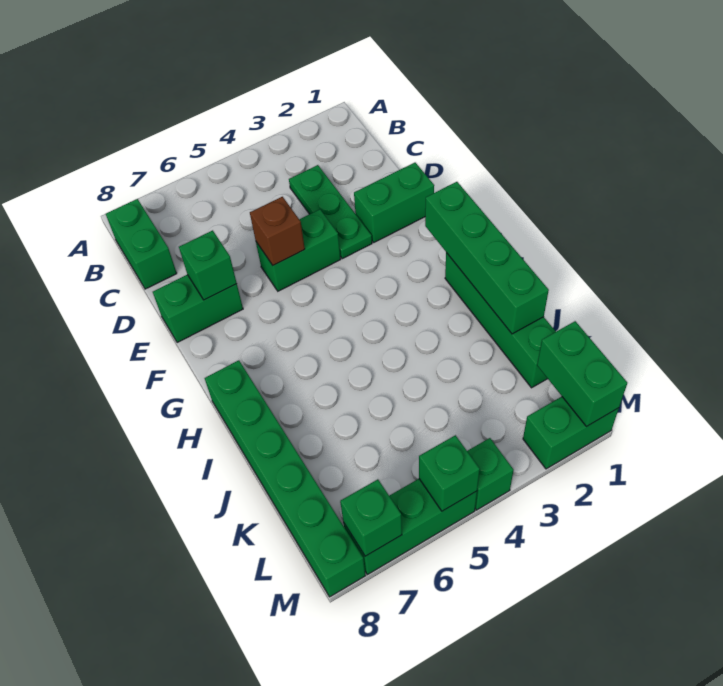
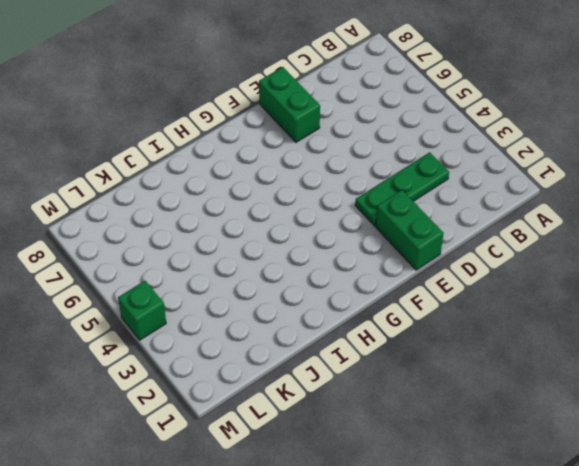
none -> green 1x2 brick [106,199,177,289]
none -> green 1x2 brick [256,209,341,291]
none -> green 1x4 brick [445,253,556,388]

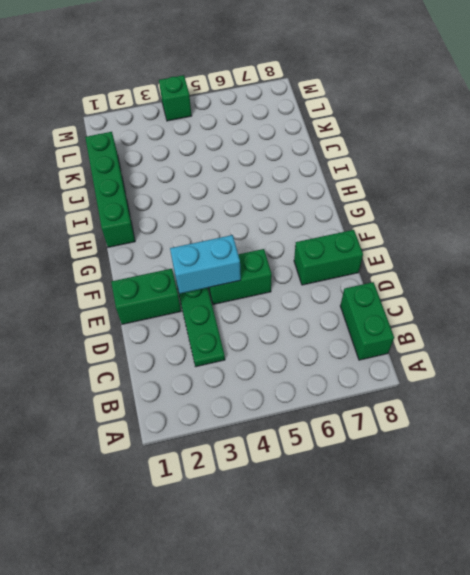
cyan 1x2 brick [170,235,241,293] -> none
none -> green 1x6 brick [205,360,365,597]
none -> green 1x2 brick [523,397,619,469]
none -> green 1x3 brick [344,479,477,575]

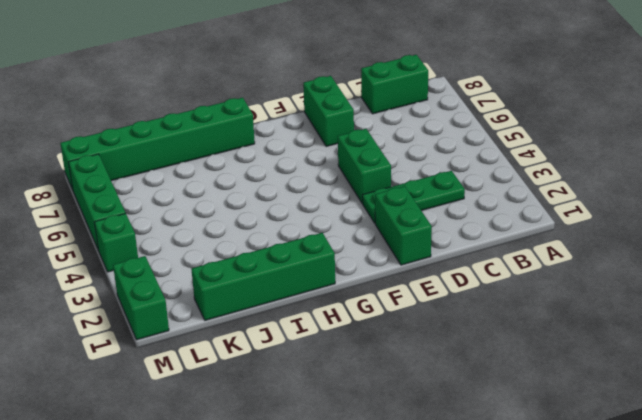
none -> brown 1x1 brick [250,197,305,265]
none -> green 1x1 brick [179,230,237,300]
none -> green 1x4 brick [425,182,549,334]

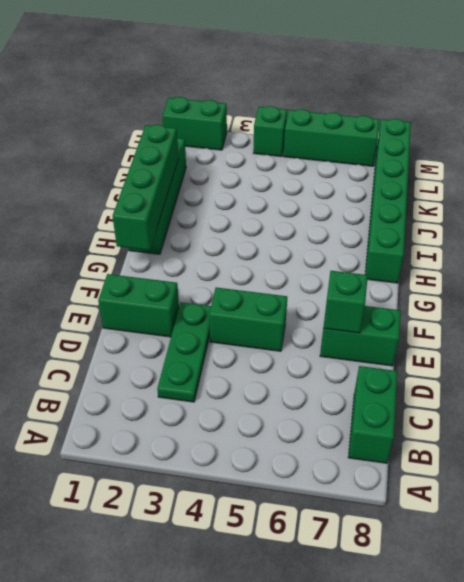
none -> brown 1x1 brick [250,197,305,265]
none -> green 1x2 brick [537,321,627,426]
none -> green 1x1 brick [419,435,480,511]

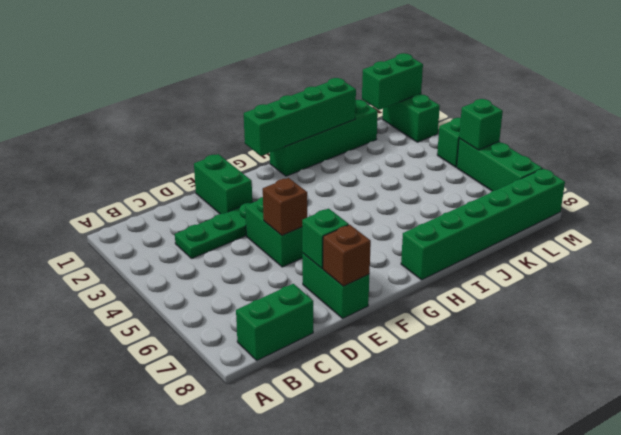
brown 1x1 brick [323,225,371,286] -> none
none -> green 1x1 brick [340,479,402,556]

